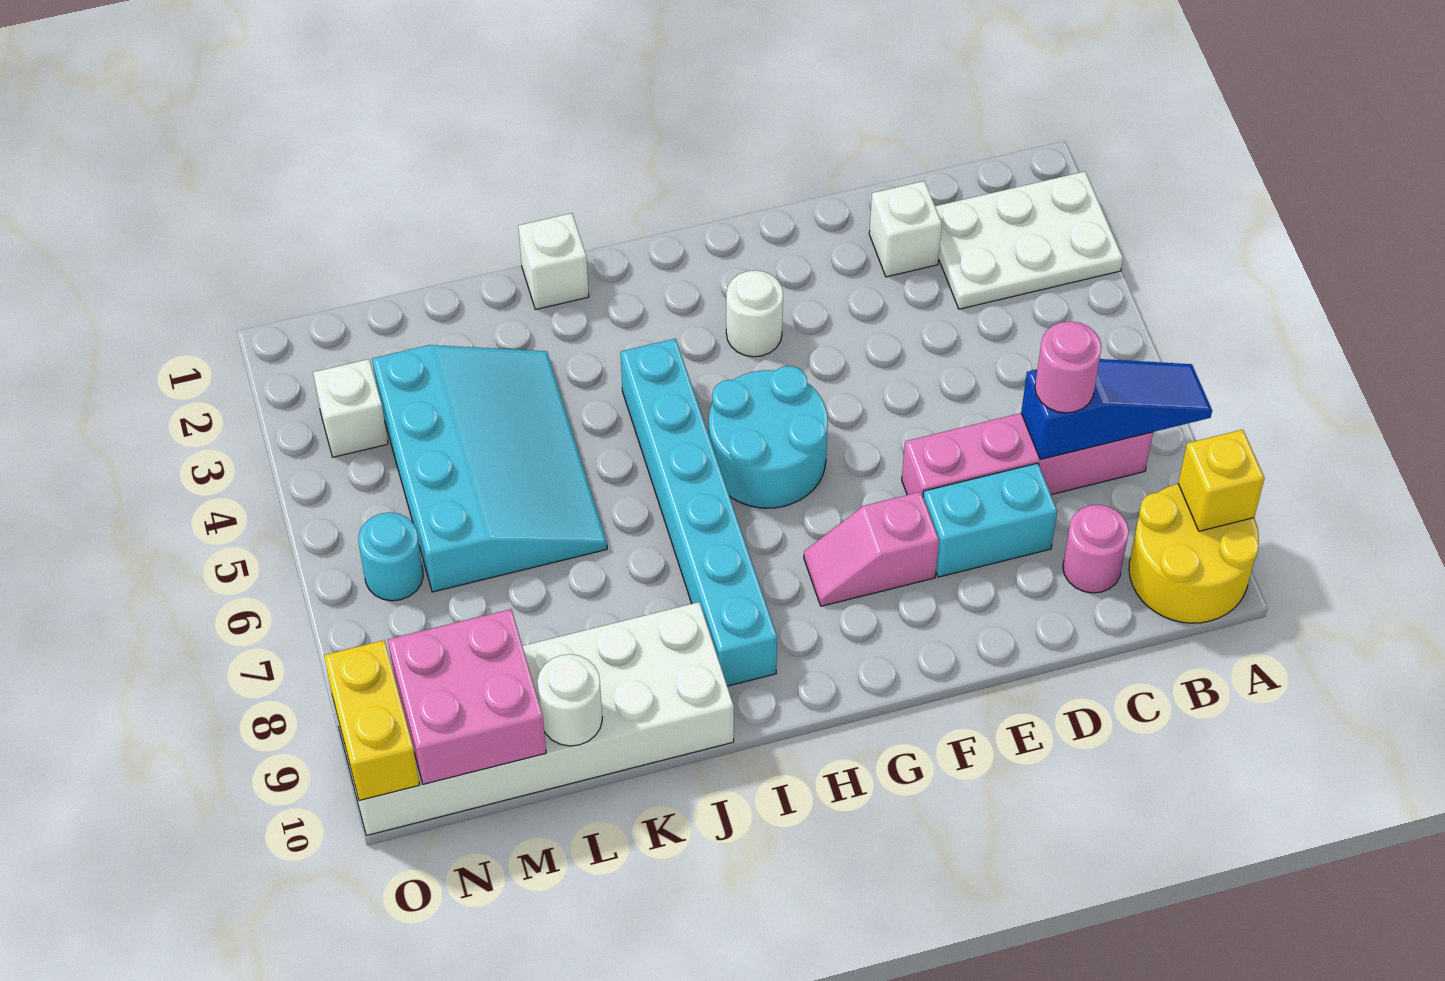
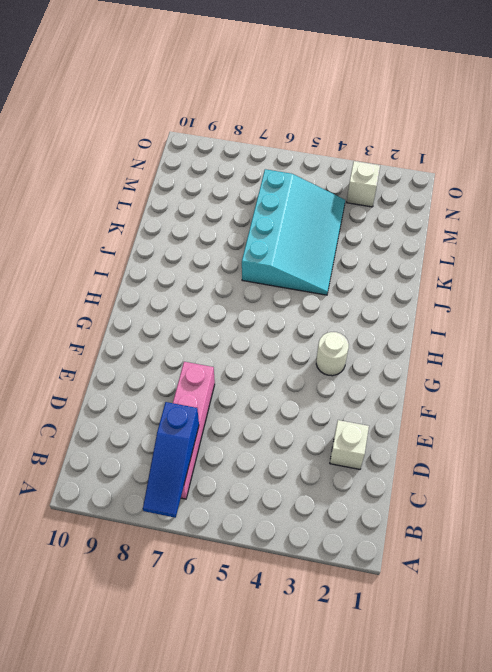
cyan 3x4 slope [242,169,345,295] -> cyan 3x4 slope turned to [372,345,607,592]
none -> white 2x3 plate [935,172,1123,309]
none -> yellow 2x2 round brick [1129,484,1259,623]
none -> pink 1x1 round brick [1063,505,1129,593]

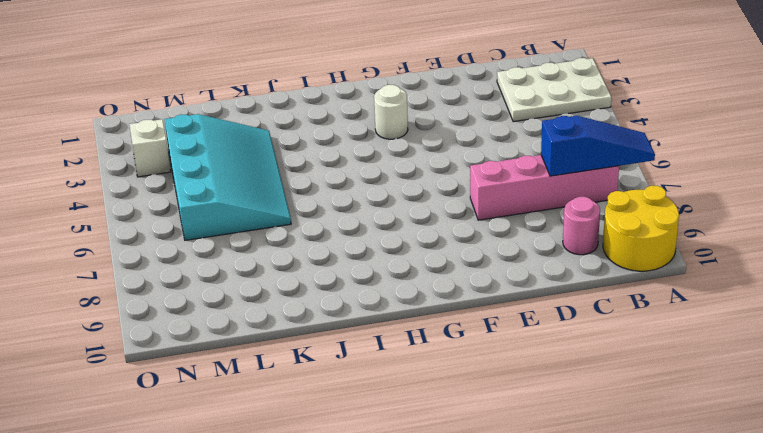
none -> white 1x1 brick [869,181,942,277]
none -> cyan 1x2 brick [923,463,1057,577]
none -> pink 1x2 slope [804,492,939,606]

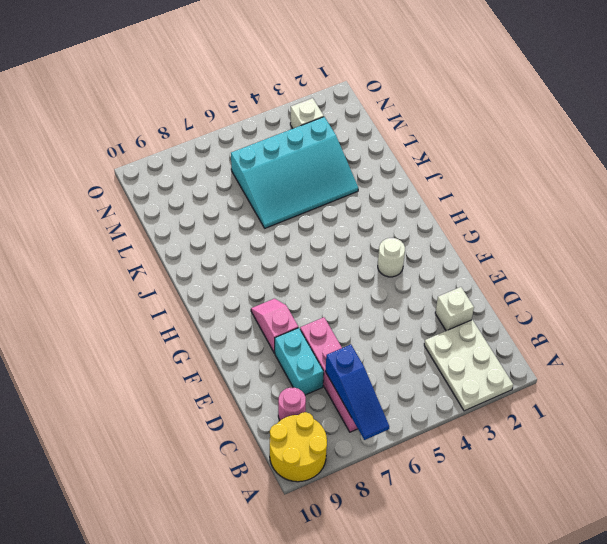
none -> cyan 2x2 round brick [709,366,828,508]
none -> cyan 1x6 brick [621,339,777,686]
none -> white 1x1 brick [518,213,589,310]

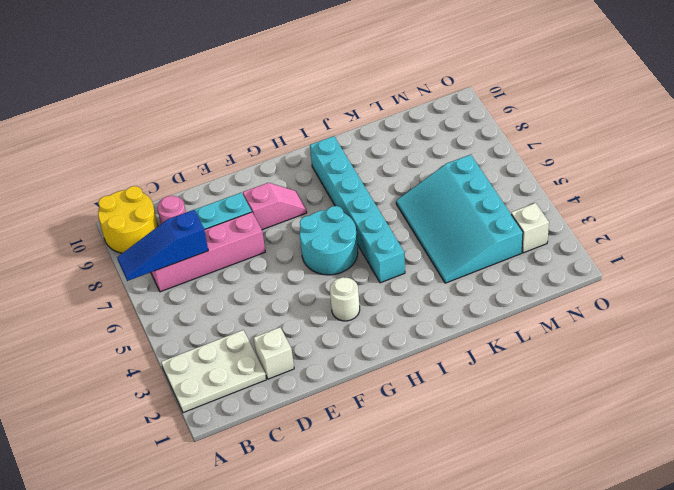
none -> white 1x1 brick [518,213,589,310]
none -> white 2x6 brick [333,602,734,836]
none -> cyan 1x1 round brick [358,512,423,601]

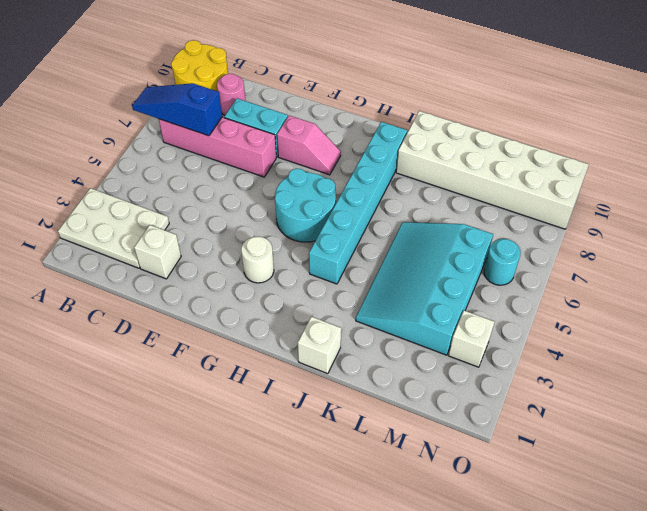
none -> yellow 1x1 brick [1178,430,1265,531]
none -> white 1x1 round brick [537,654,602,746]
none -> pink 2x2 brick [388,609,546,784]

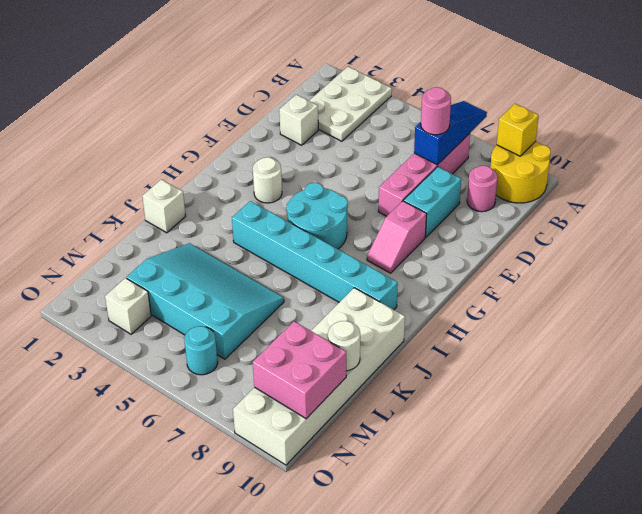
none -> yellow 1x2 brick [324,640,420,801]

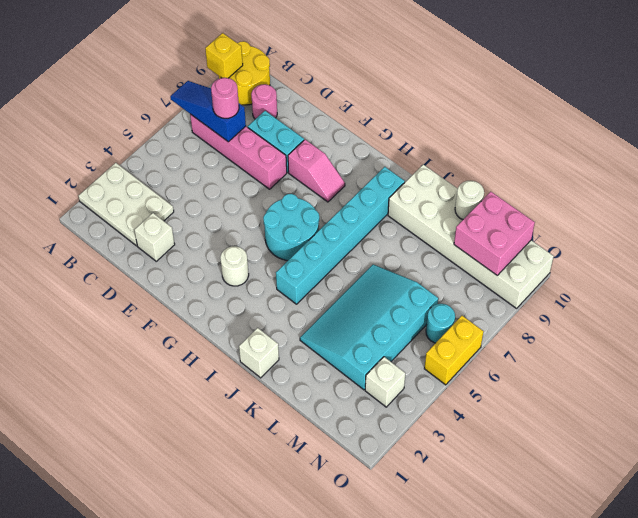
yellow 1x2 brick [424,316,484,385] -> yellow 1x2 brick moved to [324,640,420,801]

